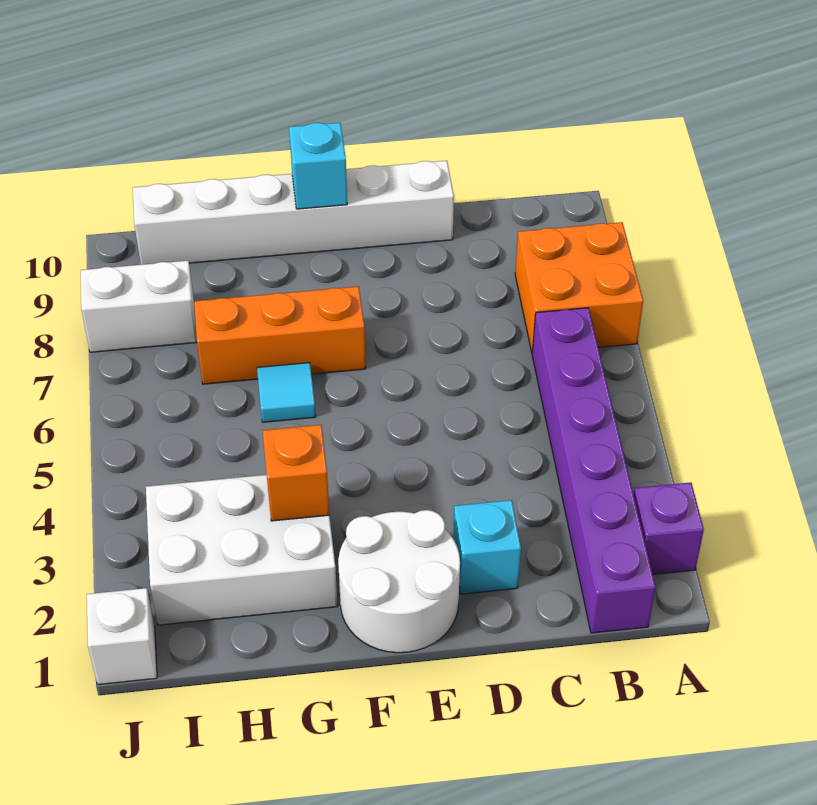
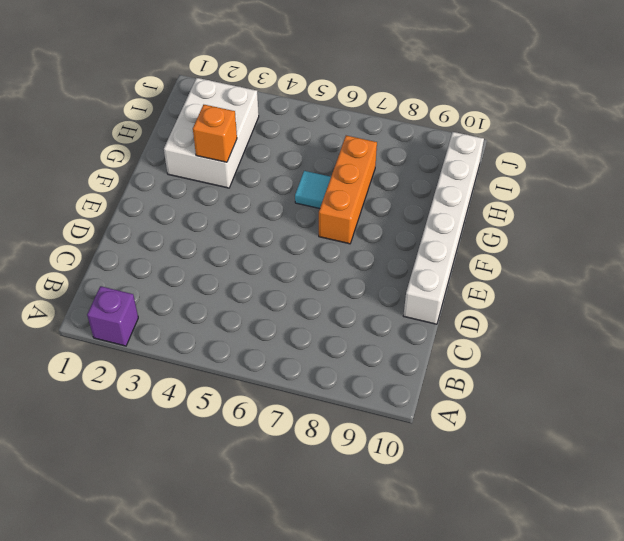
none -> orange 2x2 brick [515,222,643,353]
none -> purple 1x6 brick [532,308,656,633]
none -> cyan 1x1 brick [453,500,521,594]

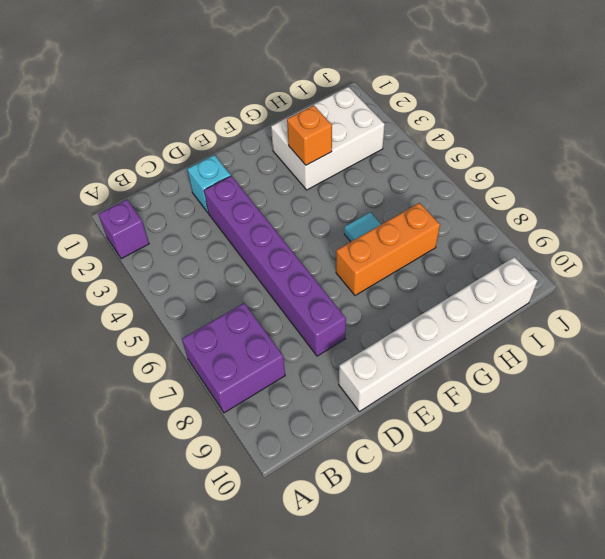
purple 2x2 brick [182,303,285,413] -> orange 2x2 brick [515,222,643,353]
purple 1x6 brick [204,176,346,356] -> purple 1x6 brick moved to [532,308,656,633]
none -> white 2x2 round brick [338,510,460,653]
none -> white 1x2 brick [81,261,197,352]
none -> white 1x1 brick [87,588,157,685]

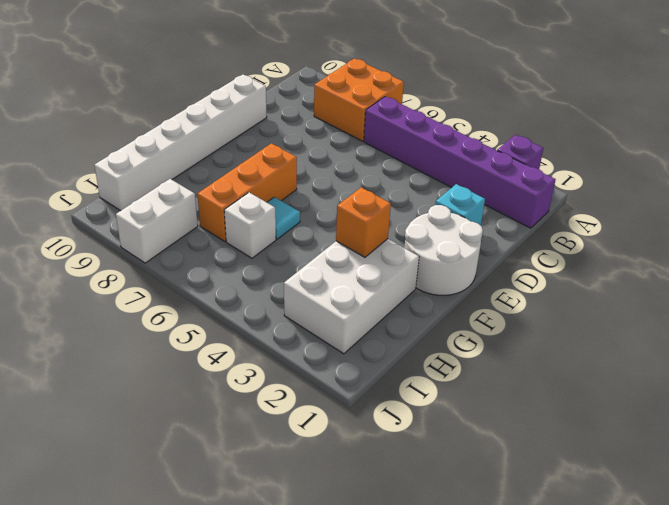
white 1x1 brick [224,192,276,258] -> white 1x1 brick moved to [87,588,157,685]
none -> cyan 1x1 brick [289,123,347,209]

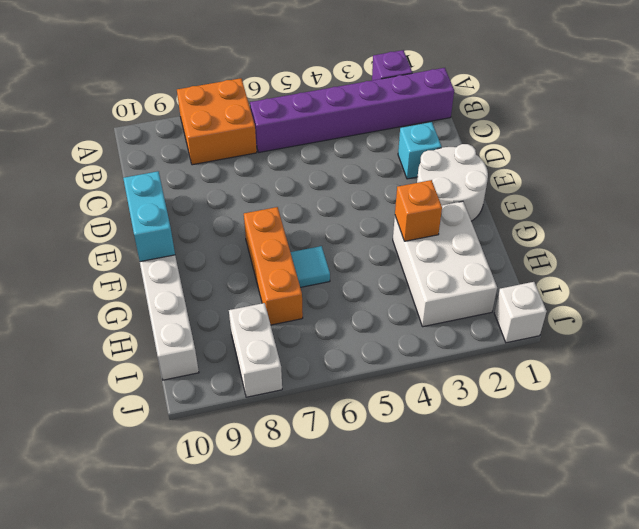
cyan 1x2 brick [123,171,175,262] -> cyan 1x1 brick [289,123,347,209]

